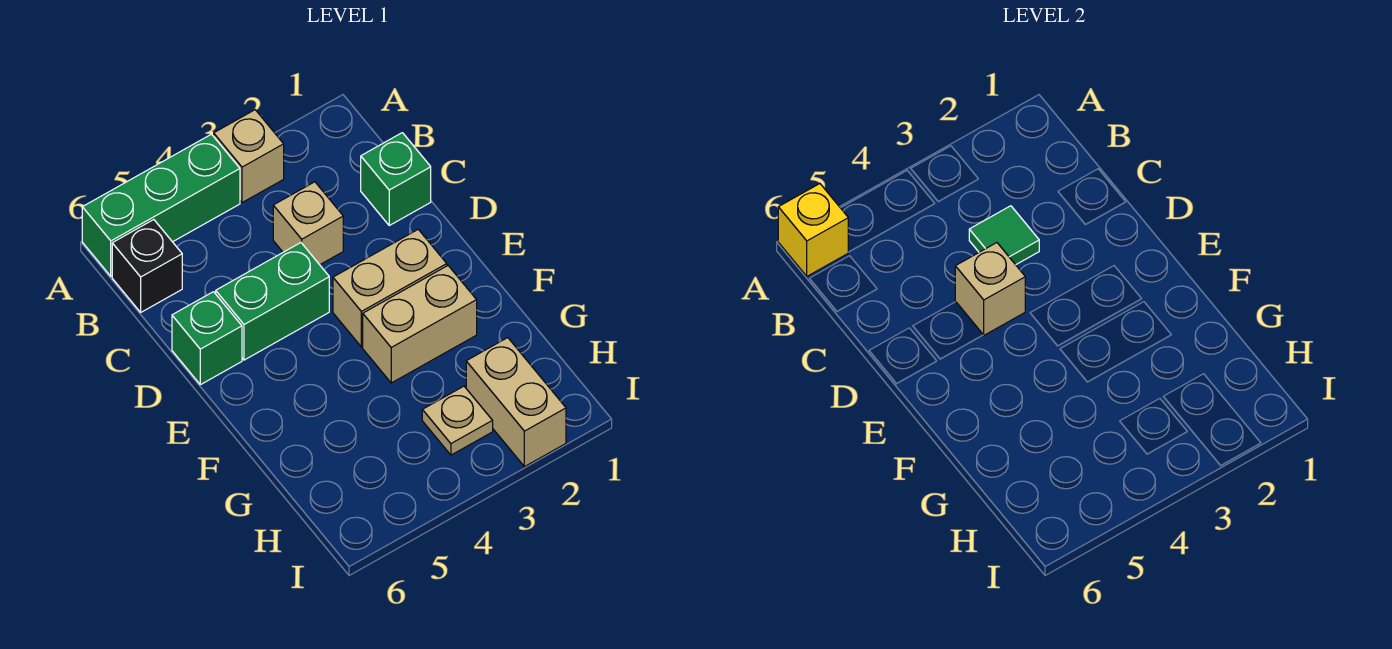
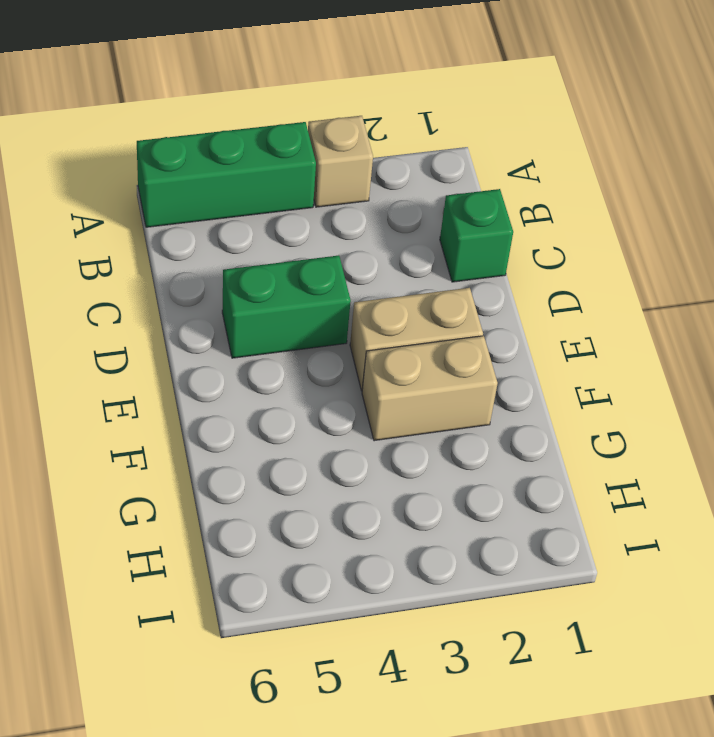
none -> black 1x1 brick [112,220,182,312]
none -> tan 1x1 brick [273,182,343,265]
none -> green 1x1 brick [172,292,242,385]

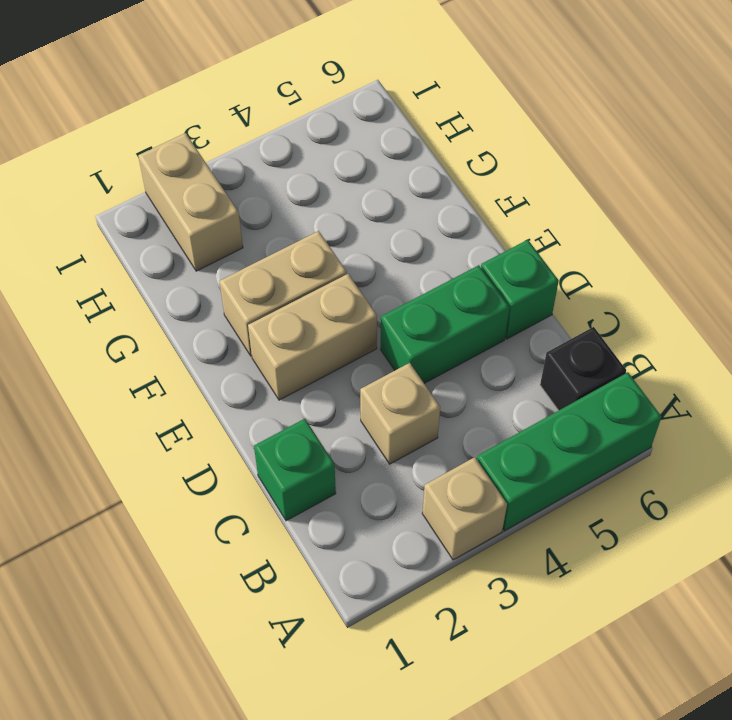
none -> tan 1x1 plate [422,386,493,455]
none -> yellow 1x1 brick [778,184,848,276]
none -> green 1x1 tile [969,206,1039,265]

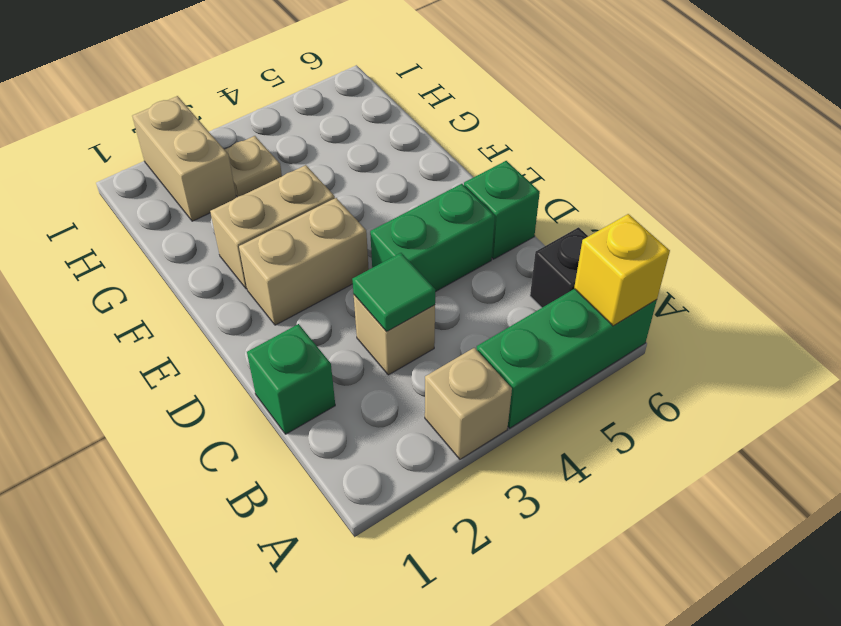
none -> tan 1x1 brick [955,243,1025,335]

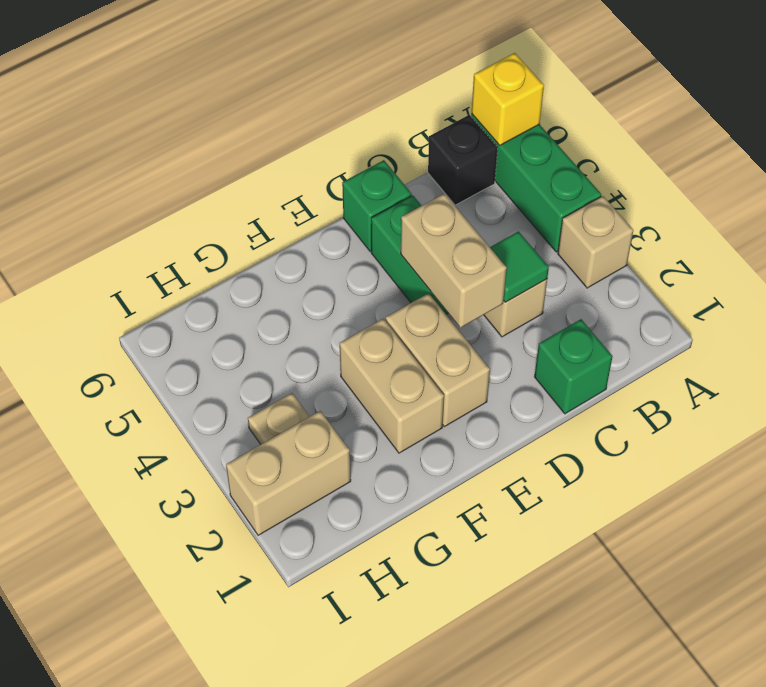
tan 1x2 brick [401,193,507,328] -> tan 1x1 brick [955,243,1025,335]

